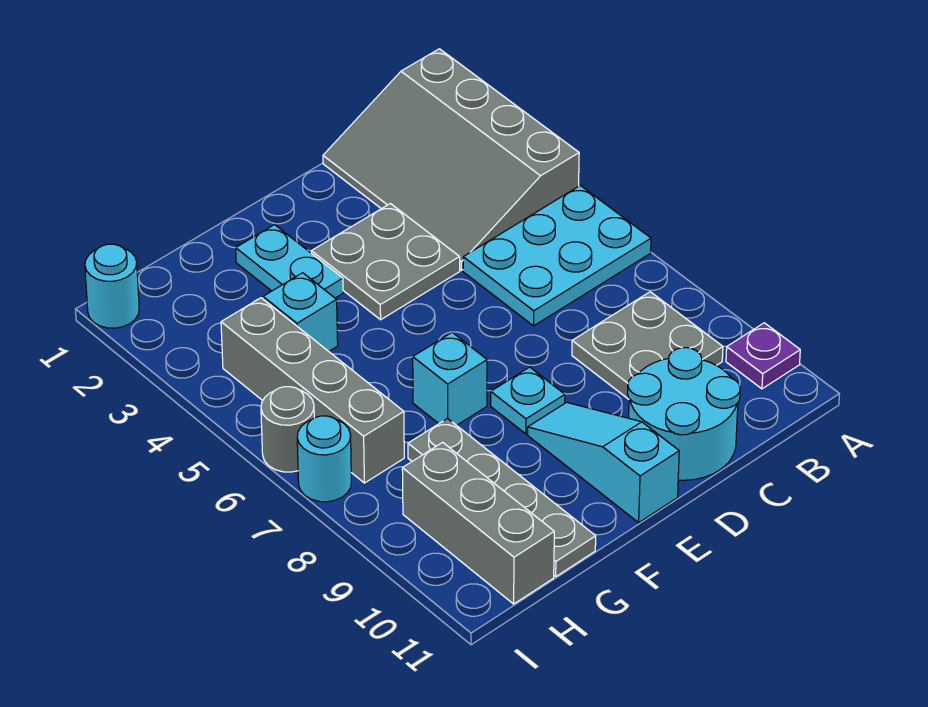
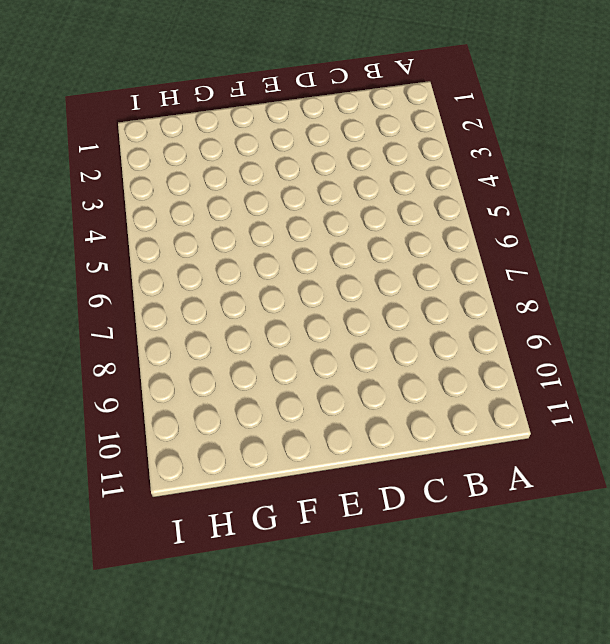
none -> grey 3x4 slope [323,49,579,270]
none -> cyan 2x3 plate [463,185,651,326]
none -> purple 1x1 plate [726,323,800,389]

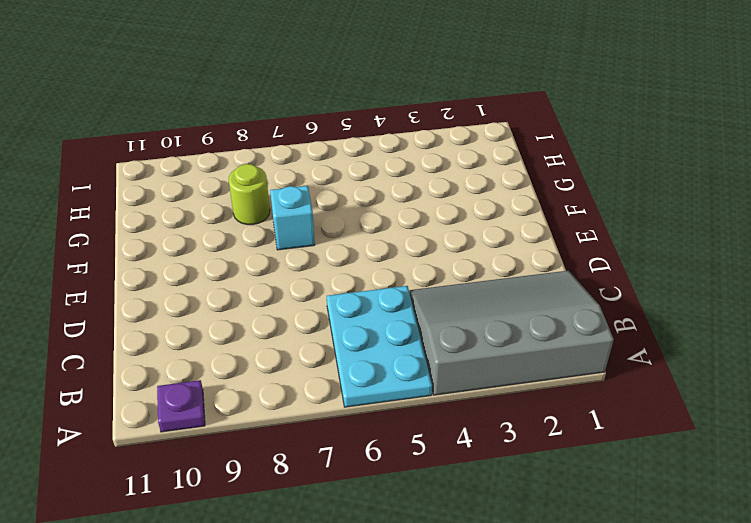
lime 1x1 round brick [229,164,270,225] -> grey 1x4 plate [408,418,596,576]
none -> grey 2x2 plate [572,292,723,399]
none -> cyan 2x2 round brick [628,348,740,480]
none -> grey 2x2 plate [311,204,460,320]

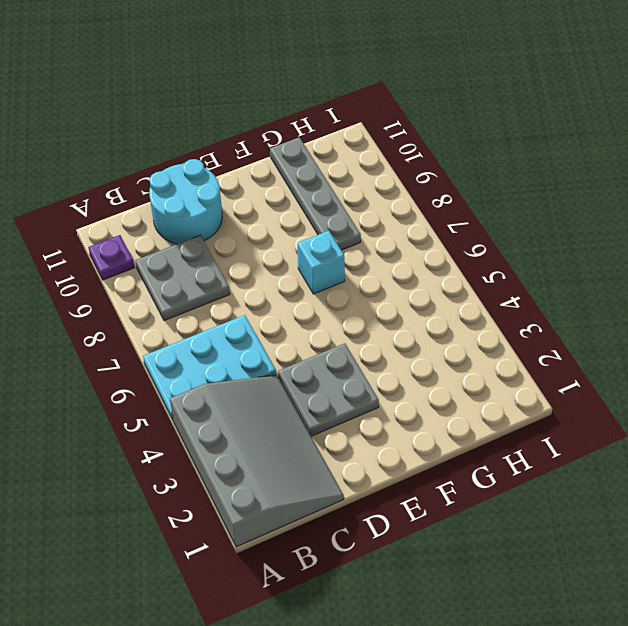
none -> cyan 1x1 plate [491,367,565,434]
none -> cyan 1x3 slope [528,402,679,523]
none -> cyan 1x2 plate [236,225,343,298]

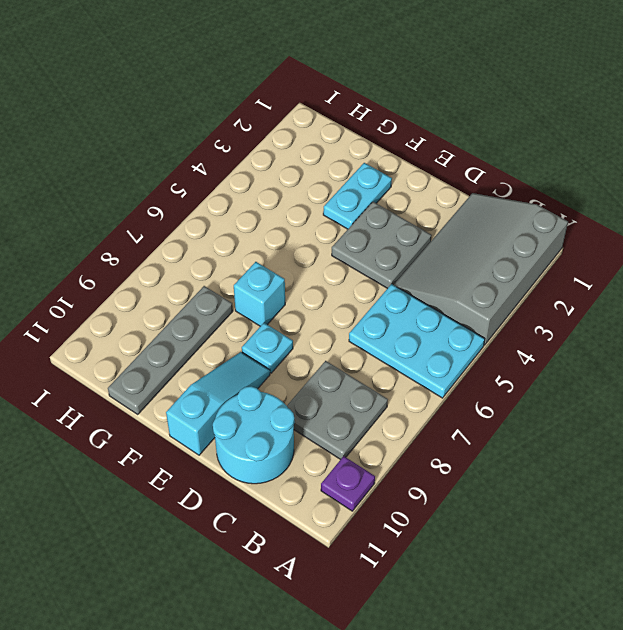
none -> cyan 1x1 brick [263,273,338,351]
none -> grey 1x4 brick [221,298,404,483]
none -> grey 1x3 brick [402,442,554,604]

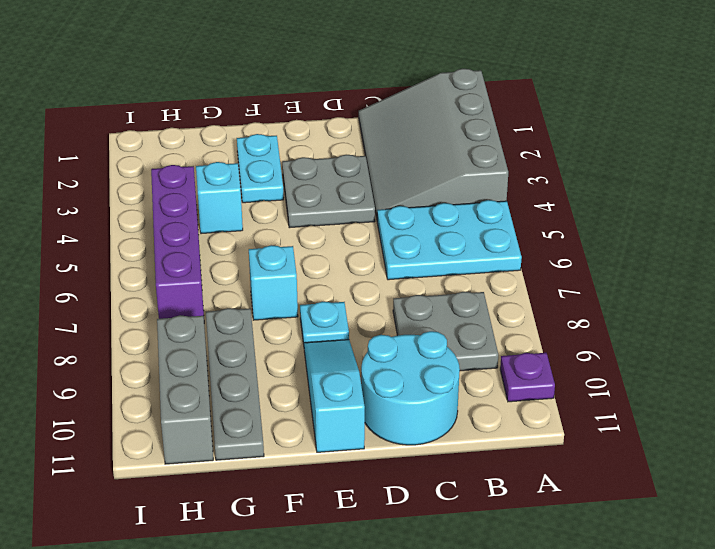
purple 1x4 brick [151,165,204,319] -> grey 1x4 brick [221,298,404,483]
none -> cyan 1x1 round brick [85,244,139,328]
none -> grey 1x1 round brick [261,387,314,472]
none -> cyan 1x1 round brick [297,416,351,502]

